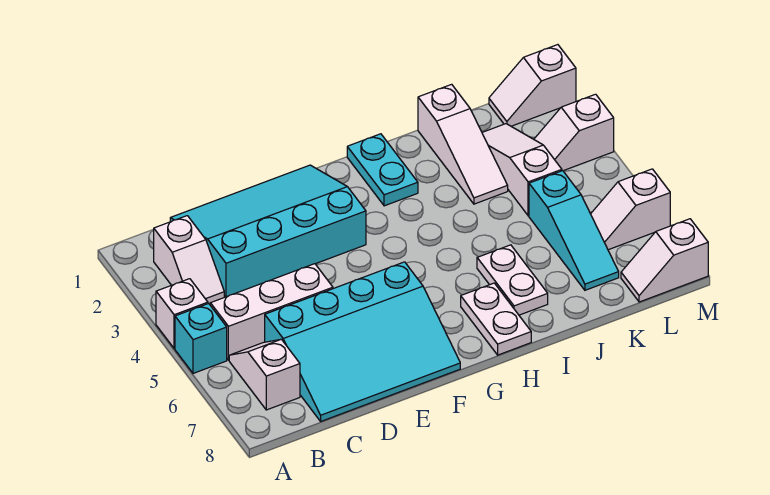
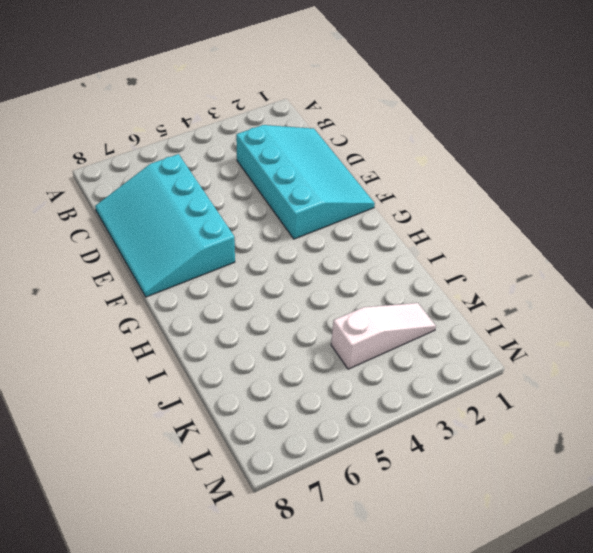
none -> white 1x1 brick [156,279,208,349]
none -> cyan 1x1 brick [175,303,227,373]
none -> white 1x2 slope [154,216,224,304]

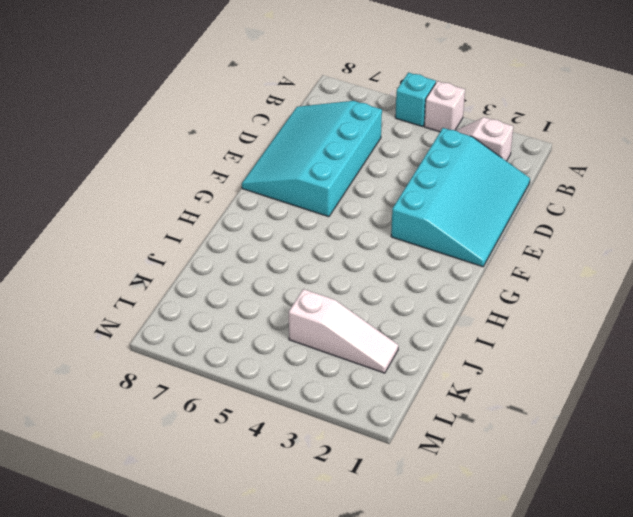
none -> white 1x3 brick [210,264,333,360]
none -> white 1x2 slope [229,339,300,410]
none -> cyan 1x2 plate [347,134,418,206]

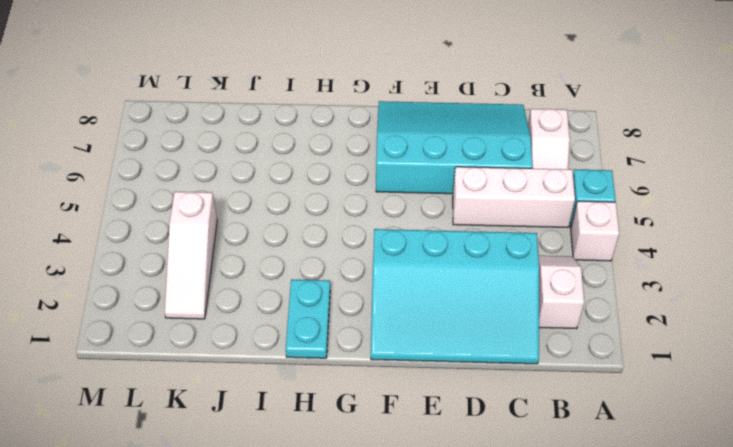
none -> white 1x2 plate [461,283,531,355]
none -> white 1x2 plate [477,245,548,315]
none -> white 1x3 slope [418,84,508,204]

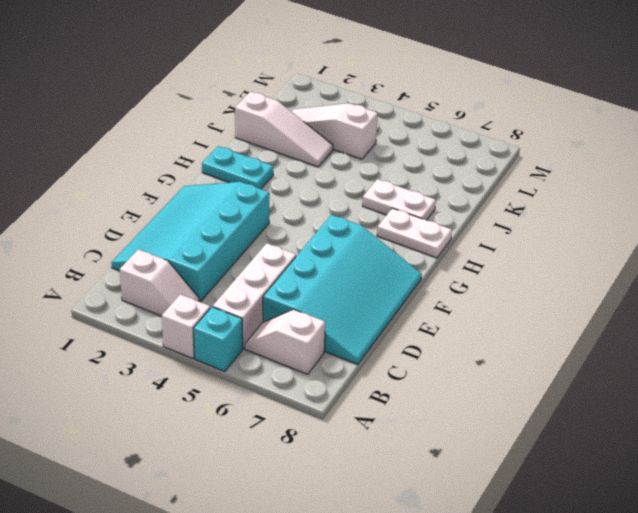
none -> cyan 1x3 slope [529,171,619,290]
none -> white 1x2 slope [489,45,576,126]
none -> white 1x2 slope [534,94,614,171]

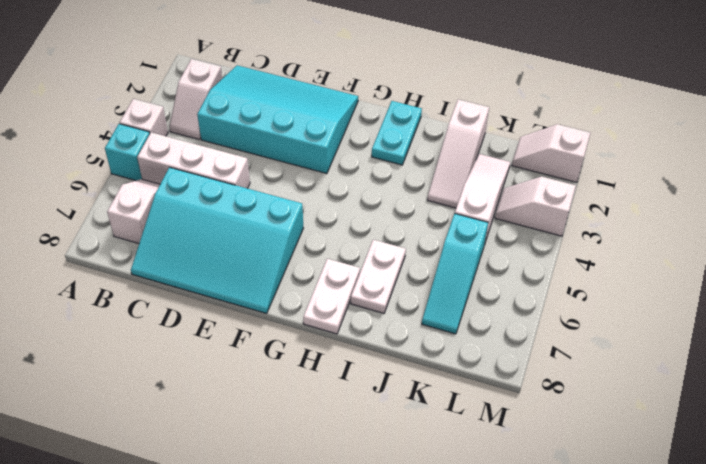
none -> white 1x2 slope [591,169,670,250]
none -> white 1x2 slope [621,219,708,302]

